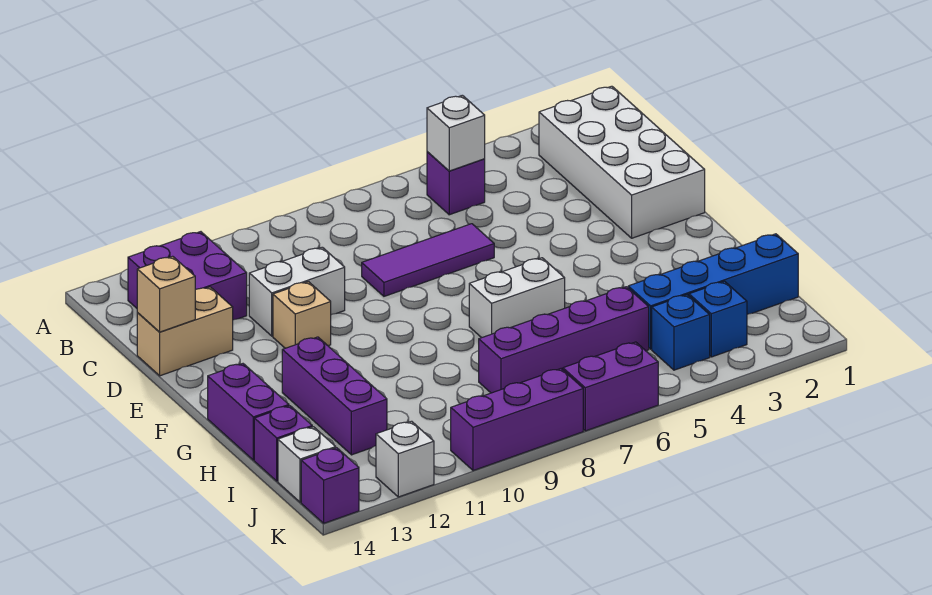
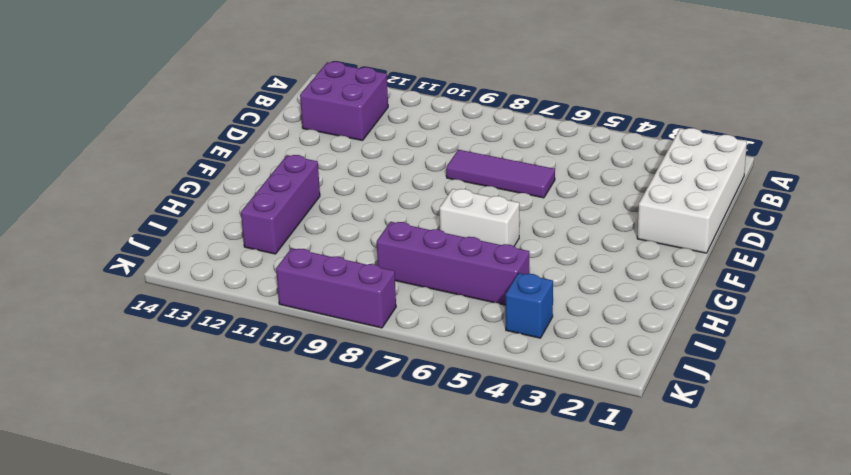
none -> purple 1x1 brick [427,152,485,215]
none -> white 1x2 brick [249,247,345,336]
none -> tan 1x2 brick [137,287,233,376]

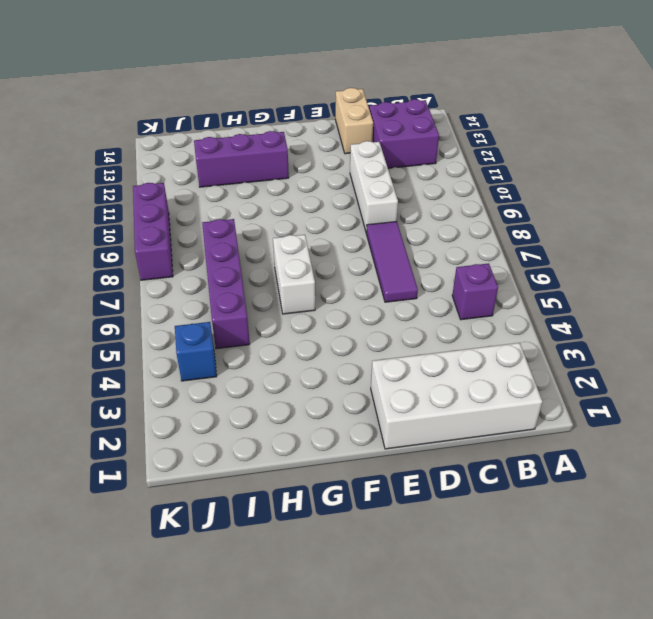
white 1x3 brick [350,141,398,231] -> white 1x2 brick [249,247,345,336]
none -> tan 1x1 brick [273,282,331,348]
none -> purple 1x2 brick [208,364,289,460]
none -> blue 1x4 brick [628,234,798,349]

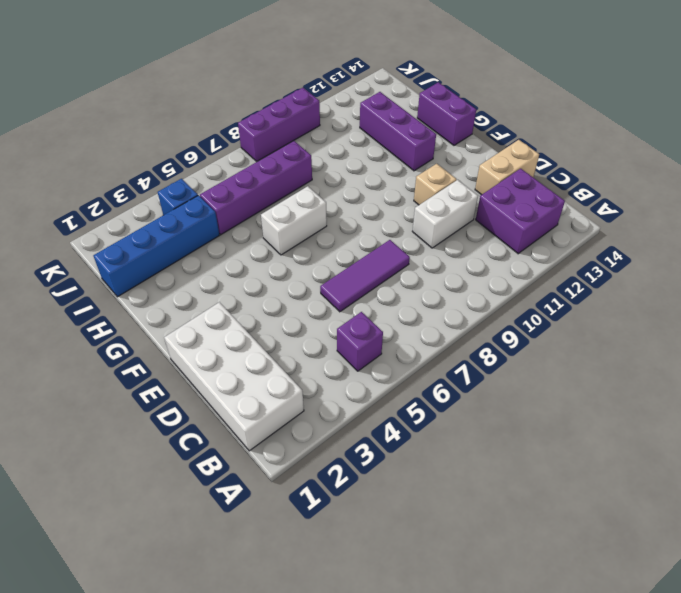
none -> purple 1x1 brick [254,406,312,481]
none -> blue 1x1 brick [689,281,747,357]
none -> white 1x1 brick [278,427,336,502]

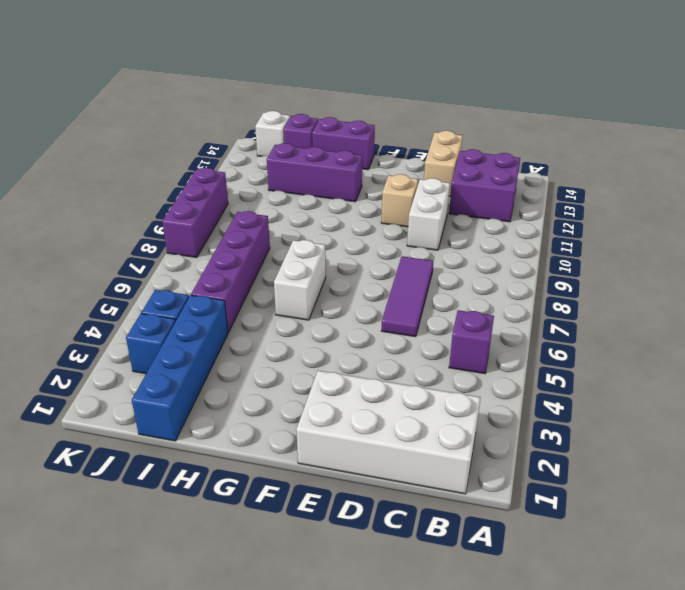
none -> purple 1x2 brick [563,342,658,431]
none -> white 1x1 brick [376,421,434,497]
none -> purple 1x1 brick [301,448,359,523]

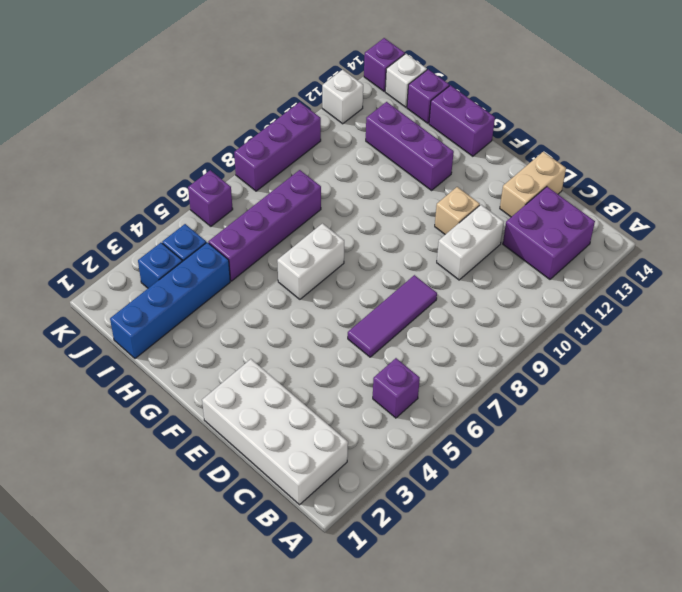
purple 1x1 brick [188,170,233,226] -> purple 1x2 brick [563,342,658,431]
none -> white 1x1 brick [427,95,485,171]
none -> tan 1x1 brick [137,256,195,332]

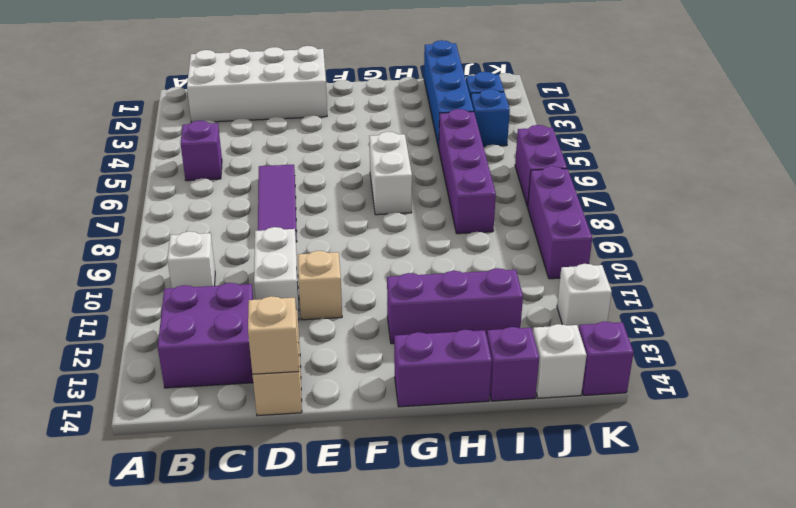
white 1x1 brick [167,231,215,288] -> white 1x1 brick moved to [427,95,485,171]

